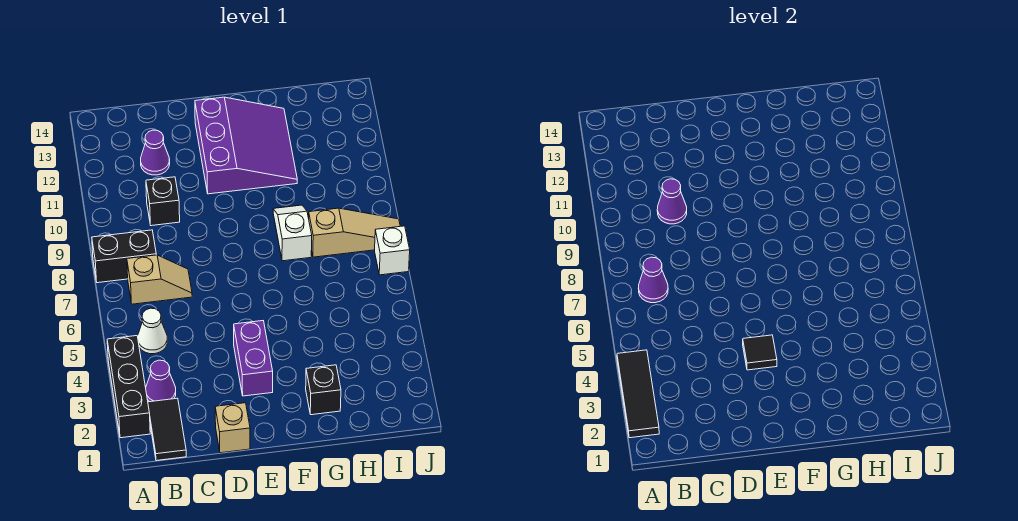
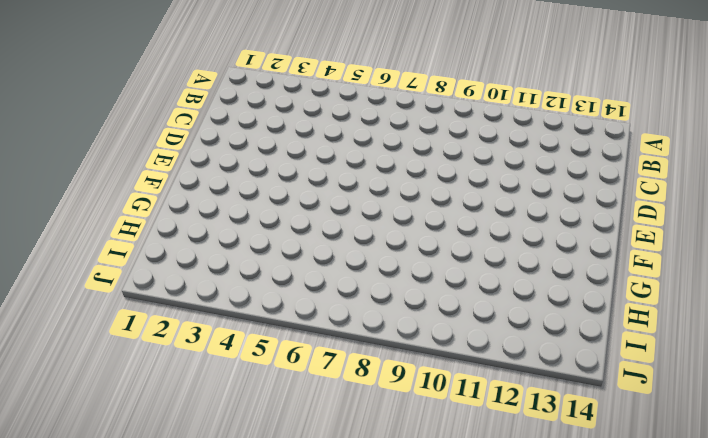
none -> black 1x3 brick [107,336,150,438]
none -> black 1x2 brick [92,230,156,283]
none -> black 1x2 tile [148,398,186,461]

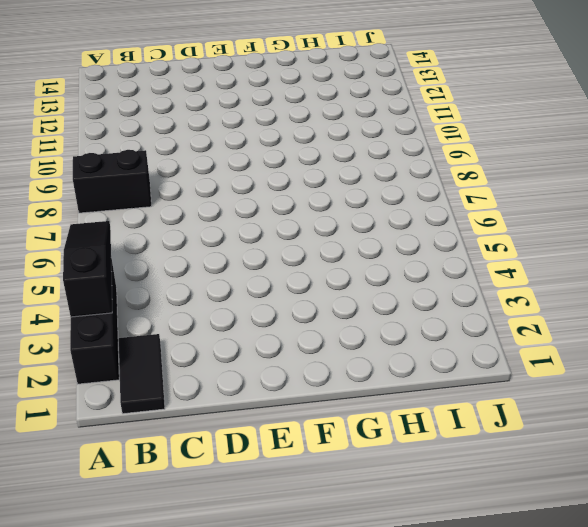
black 1x3 slope [63,221,112,317] -> black 1x3 tile [617,350,659,438]
none -> purple 1x1 cone [146,360,176,402]
none -> white 1x1 cone [138,308,167,354]
none -> tan 1x2 slope [127,255,192,304]

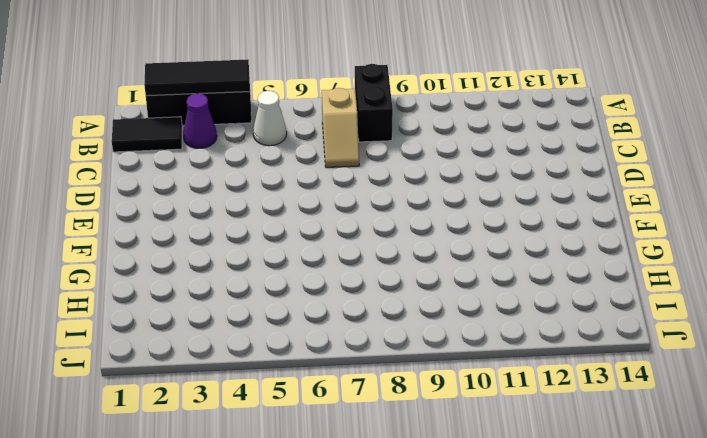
none -> black 1x1 brick [146,177,180,226]
none -> purple 1x1 cone [141,130,170,175]
none -> tan 1x1 brick [215,403,250,453]

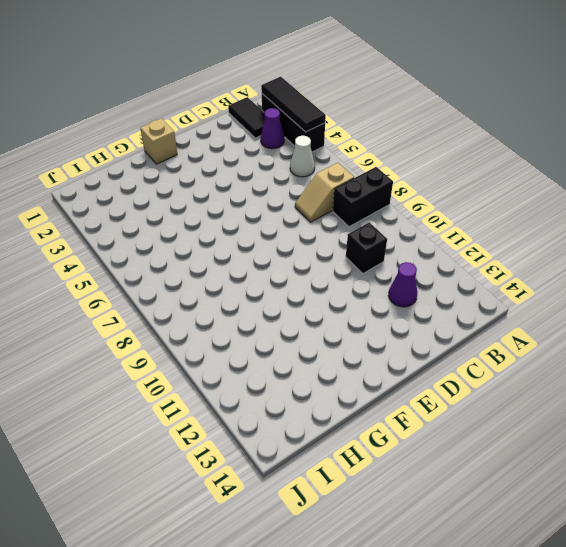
tan 1x1 brick [140,118,177,164] -> tan 1x1 brick moved to [215,403,250,453]
none -> purple 1x2 brick [234,321,273,396]
none -> purple 3x3 slope [195,97,297,194]
none -> black 1x1 brick [306,365,341,415]

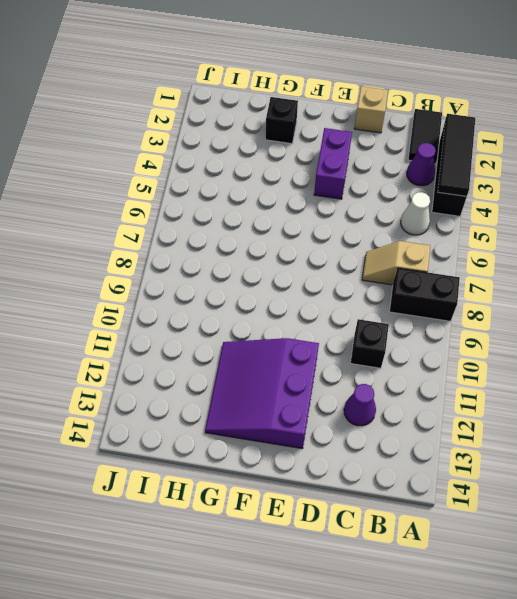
none -> white 1x2 slope [273,205,312,261]
none -> tan 1x3 slope [309,208,400,257]
none -> white 1x1 brick [375,226,410,275]

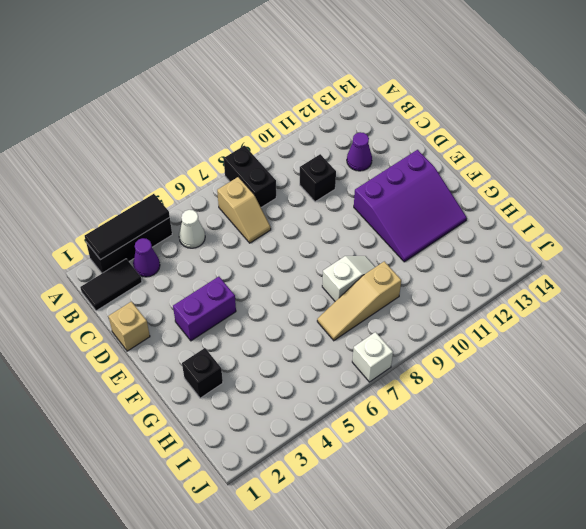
tan 1x3 slope [317,261,401,341] -> tan 1x3 slope turned to [309,208,400,257]
none -> purple 1x1 cone [638,257,668,303]
none -> purple 1x1 cone [657,179,687,224]
none -> black 1x1 tile [743,335,777,370]

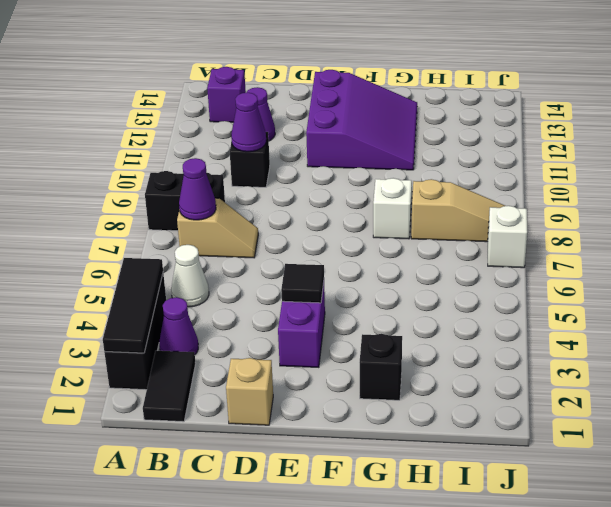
purple 1x1 brick [207,67,246,122] -> none

